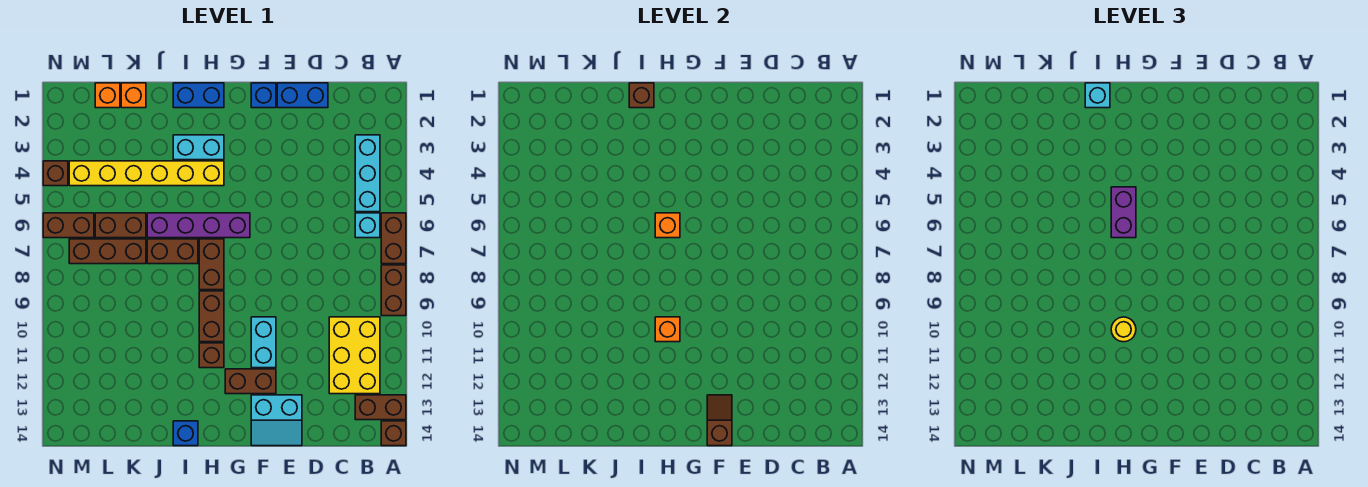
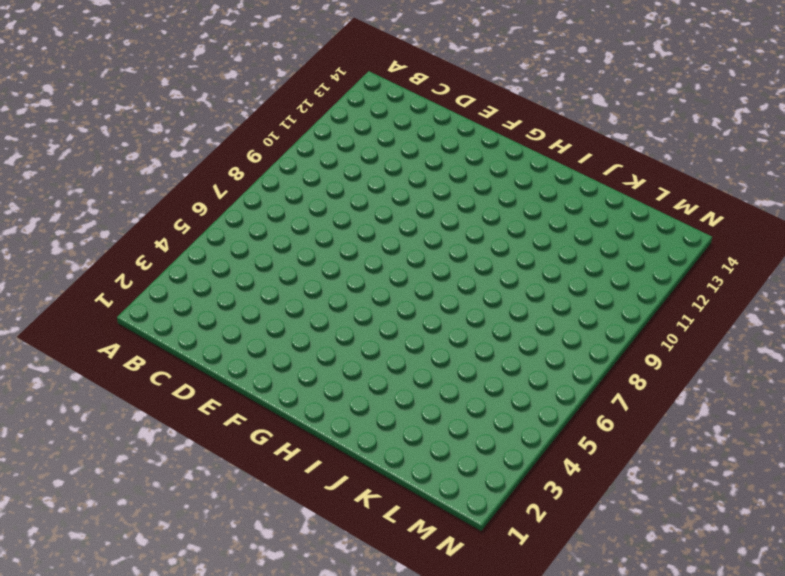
none -> brown 1x2 brick [381,213,406,264]
none -> brown 1x2 brick [381,265,406,316]
none -> brown 1x2 brick [355,395,406,420]
none -> brown 1x1 brick [381,421,406,446]

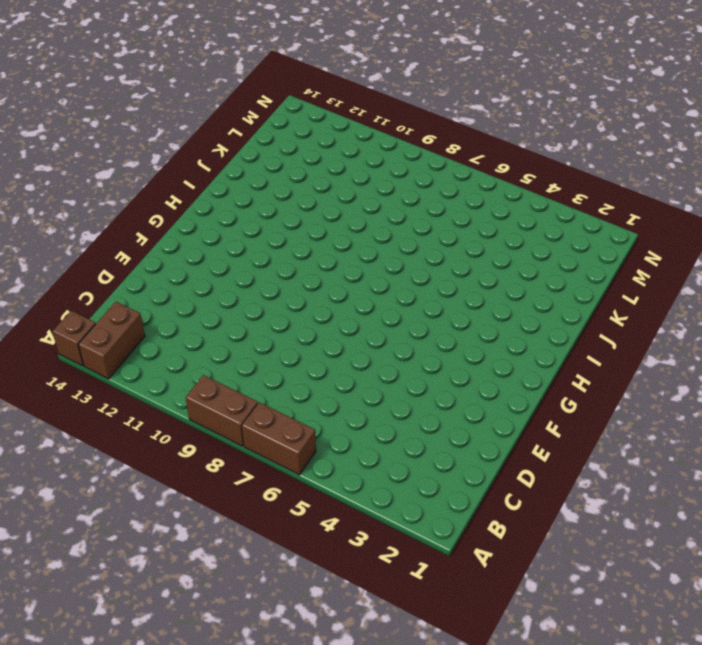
none -> cyan 1x3 brick [355,135,380,212]
none -> cyan 1x1 brick [355,213,380,238]
none -> yellow 2x3 brick [329,317,380,394]
none -> blue 1x2 brick [277,83,328,108]

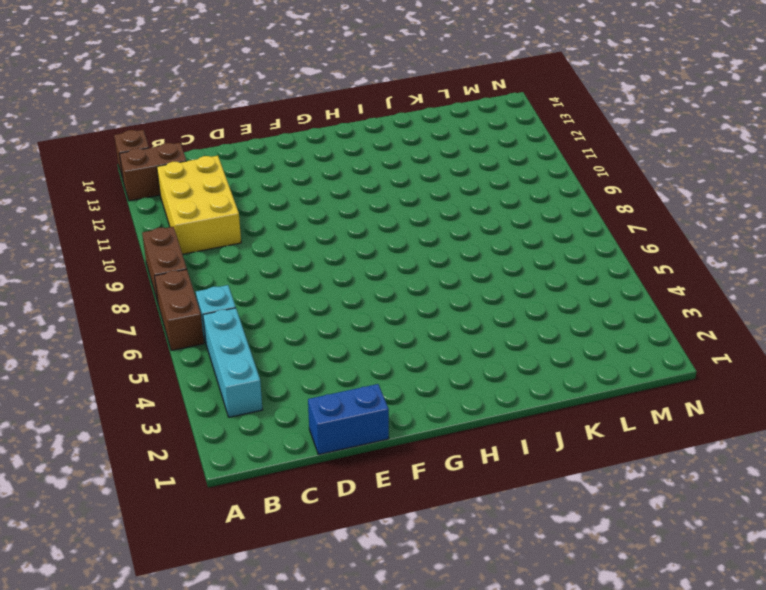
none -> cyan 2x2 slope [251,395,302,446]
none -> blue 1x1 brick [251,83,276,108]
none -> cyan 1x2 brick [251,317,276,368]
none -> brown 1x2 brick [225,369,276,394]

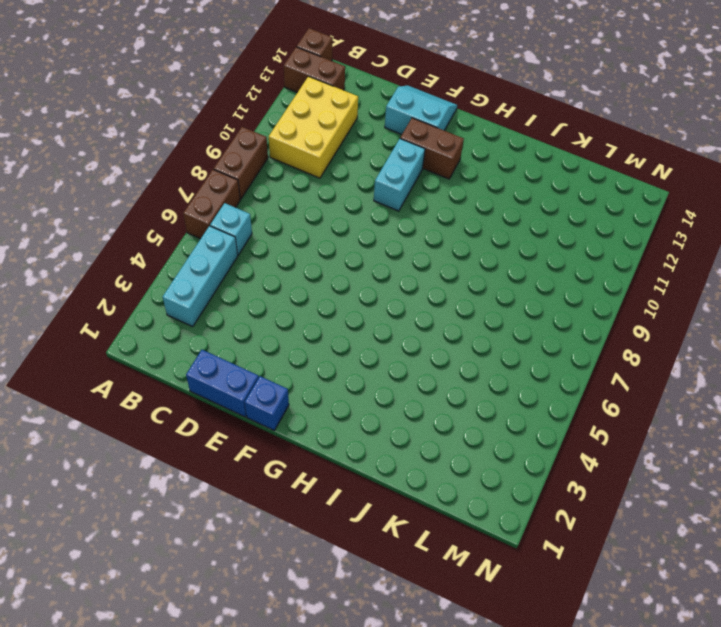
none -> purple 1x4 brick [147,213,250,238]
none -> blue 1x2 brick [173,83,224,108]
none -> cyan 1x2 brick [173,135,224,160]
none -> yellow 1x6 brick [69,161,224,186]

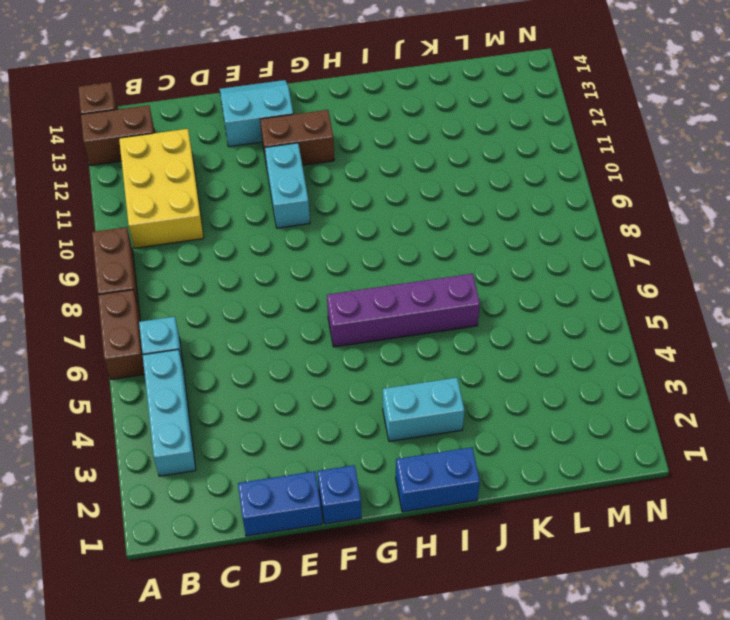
none -> yellow 1x6 brick [69,161,224,186]
none -> brown 1x2 brick [199,239,224,290]
none -> brown 1x2 brick [199,291,224,342]
none -> brown 1x1 brick [199,343,224,368]

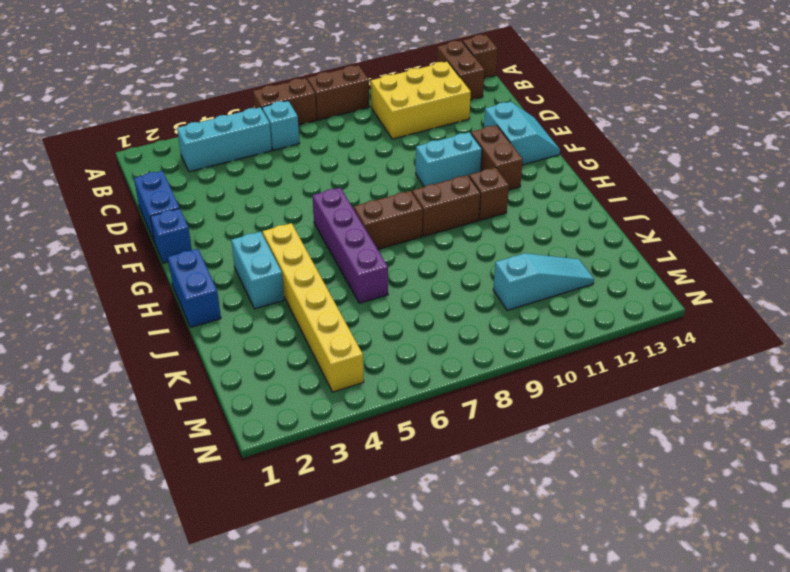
cyan 1x3 slope [493,253,594,310] -> none
none -> brown 1x2 brick [147,239,198,264]
none -> blue 1x1 brick [173,421,198,446]
none -> orange 1x1 brick [121,83,146,108]
none -> brown 1x2 brick [95,213,146,238]

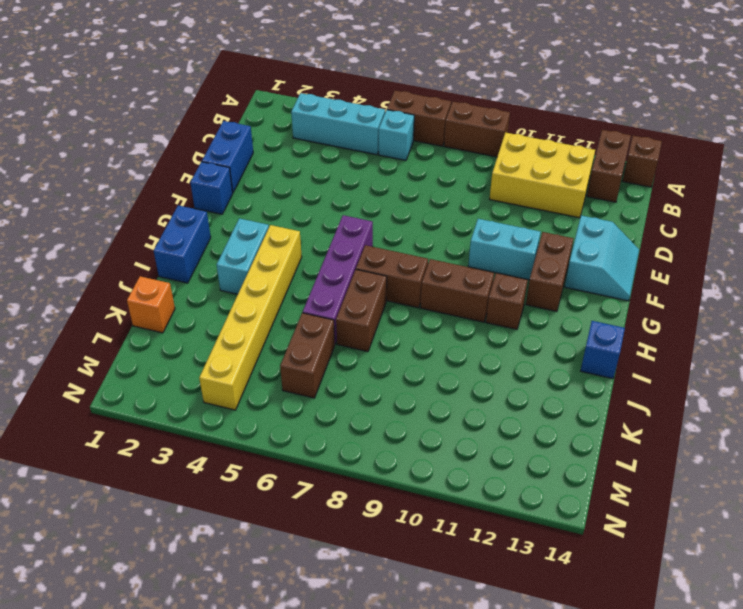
none -> brown 1x3 brick [69,239,146,264]
none -> orange 1x1 brick [95,83,120,108]
none -> brown 1x2 brick [43,213,94,238]
none -> brown 1x1 brick [43,161,68,186]

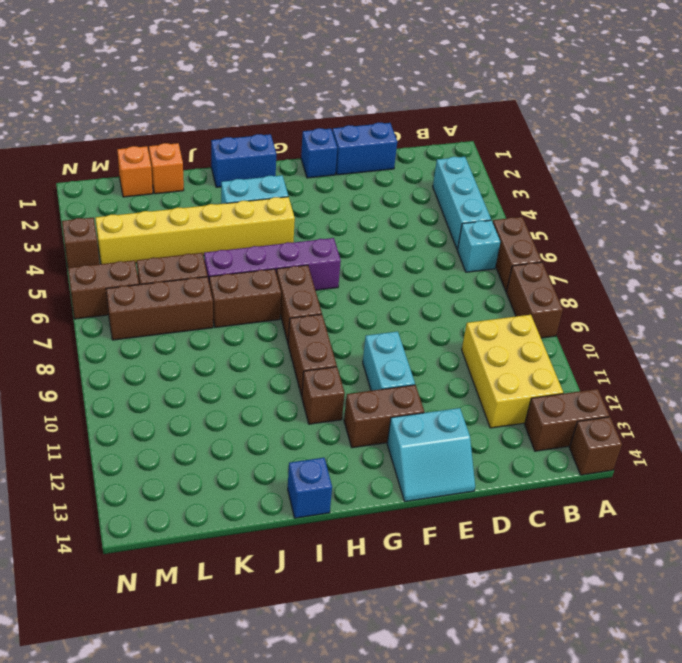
none -> brown 1x2 slope [707,395,732,446]
none -> orange 1x1 brick [655,213,680,238]
none -> orange 1x1 brick [655,317,680,342]
none -> brown 1x1 brick [629,83,654,108]

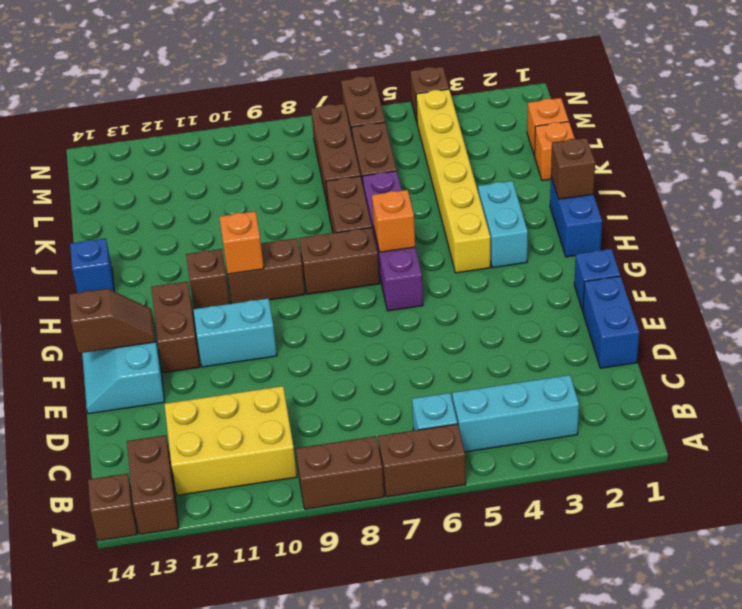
none -> purple 1x2 brick [1111,187,1136,238]
none -> yellow 1x1 round brick [1111,317,1136,342]
none -> cyan 1x1 brick [1085,83,1110,108]

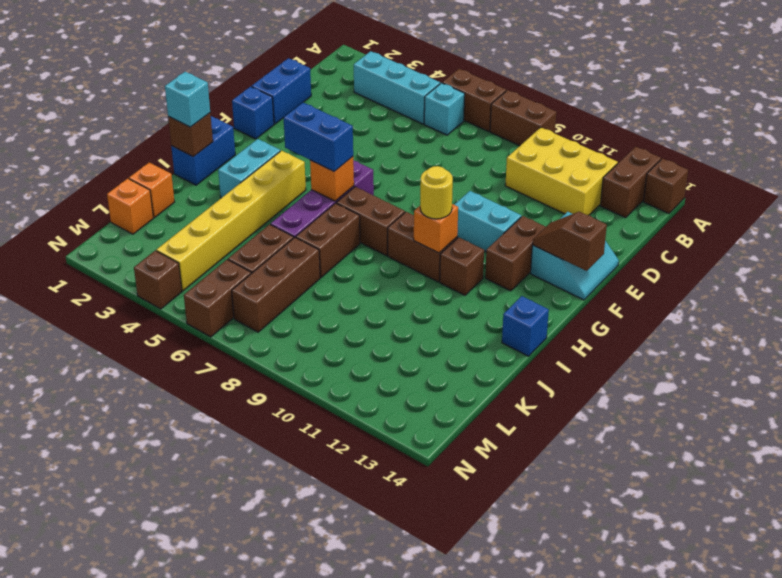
blue 1x2 brick [284,103,353,171] -> purple 1x2 brick [1111,187,1136,238]

